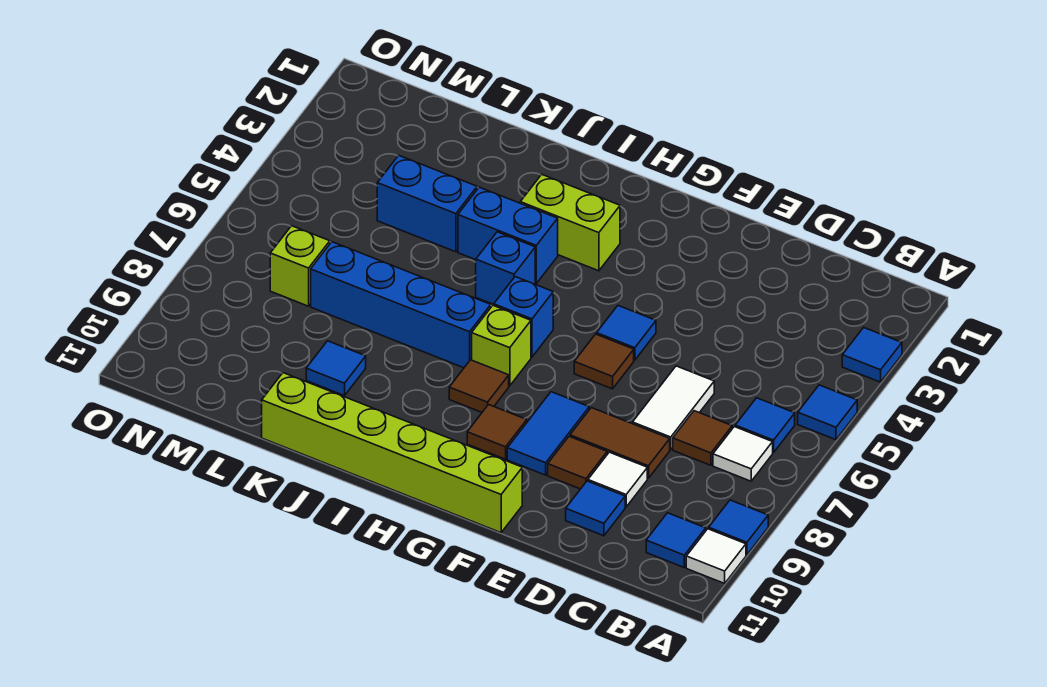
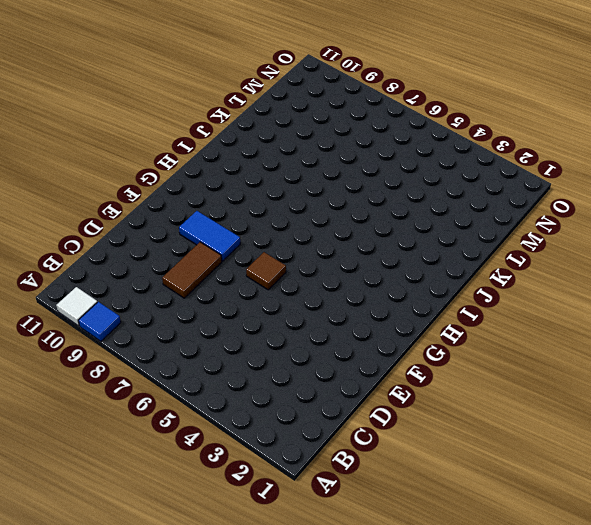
none -> blue 1x1 tile [842,328,902,382]
none -> blue 1x1 tile [798,385,857,440]
none -> blue 1x1 tile [735,398,795,453]

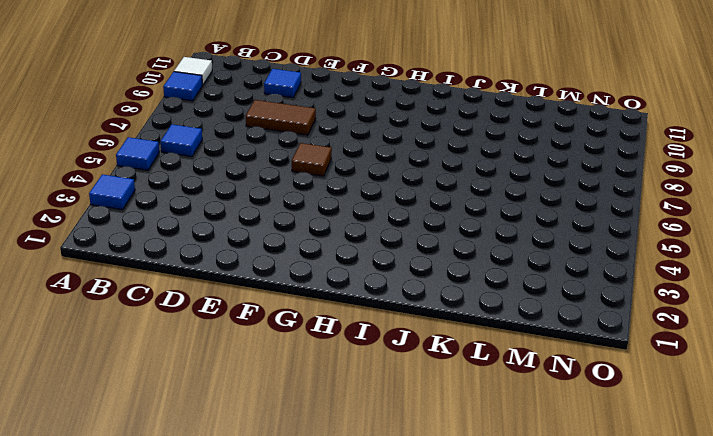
none -> white 1x1 tile [713,427,773,481]
none -> blue 1x1 tile [646,513,706,567]
none -> brown 1x1 tile [673,411,732,465]

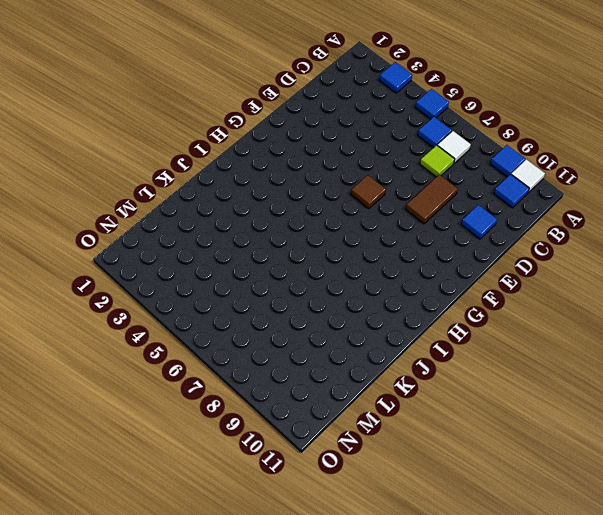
lime 1x1 tile [420,145,455,177] -> brown 1x1 tile [673,411,732,465]
none -> white 1x2 tile [633,366,714,449]
none -> white 1x1 tile [588,452,647,507]
none -> brown 1x1 tile [548,436,607,489]

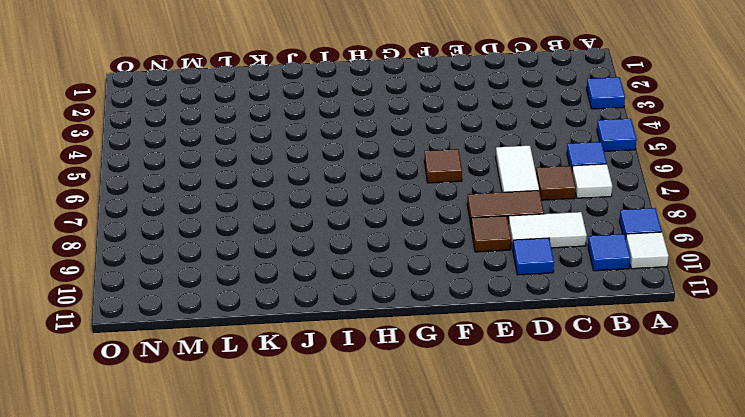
white 1x2 tile [508,212,587,249] -> white 1x1 tile [588,452,647,507]
none -> blue 1x1 tile [597,306,656,360]
none -> blue 1x2 tile [507,392,589,475]
none -> lime 1x6 brick [262,373,522,533]

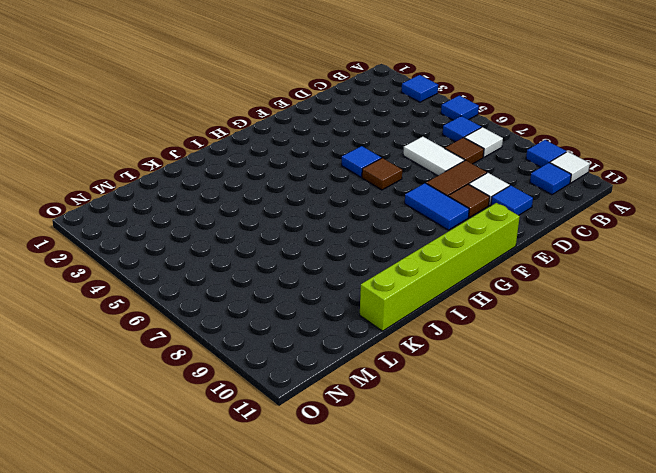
none -> brown 1x1 tile [467,405,527,459]
none -> lime 1x2 brick [520,174,620,271]
none -> blue 1x1 brick [494,277,553,357]

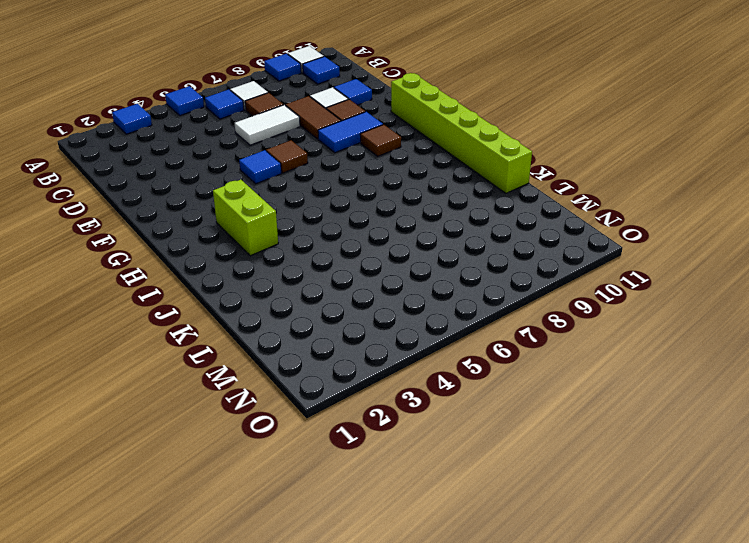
none -> blue 1x1 brick [494,277,553,357]
none -> lime 1x1 brick [472,305,531,386]
none -> brown 1x1 tile [449,360,509,412]

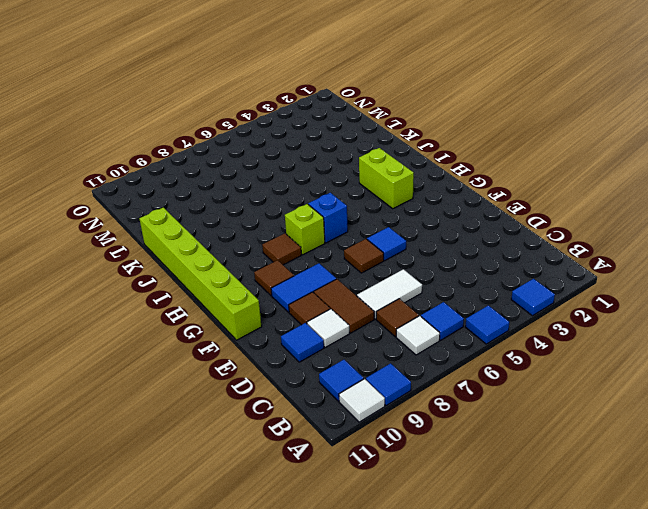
none -> blue 1x2 brick [458,187,558,283]
none -> blue 1x1 brick [476,232,535,304]
none -> blue 1x4 brick [311,242,491,368]

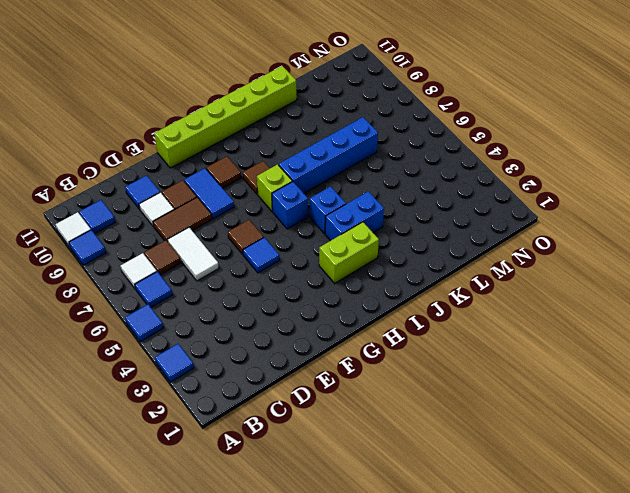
none -> blue 1x2 brick [377,155,477,252]
none -> blue 1x1 tile [306,341,366,396]
none -> lime 1x1 brick [270,226,330,306]

